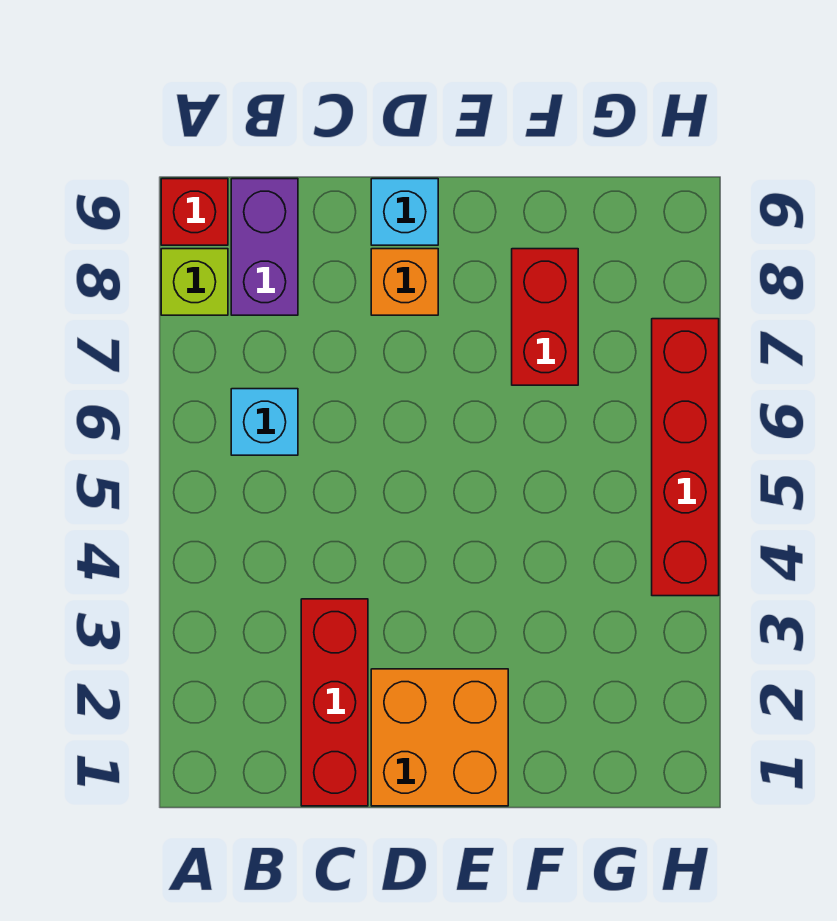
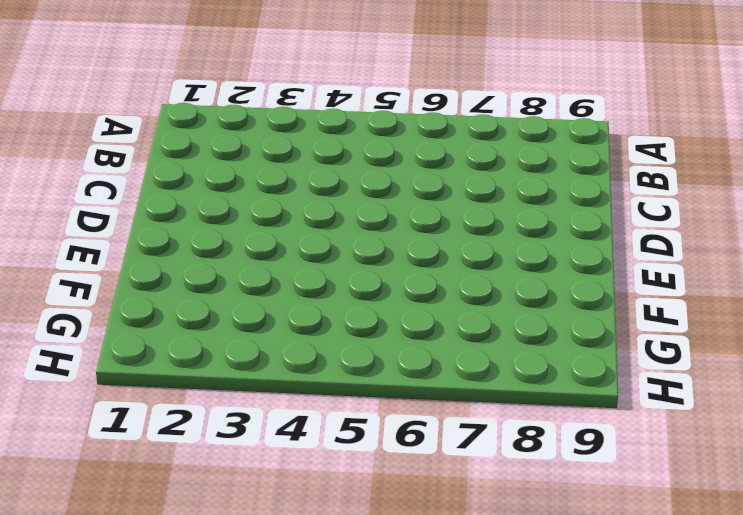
none -> lime 1x1 brick [161,249,228,315]
none -> red 1x1 brick [161,179,228,245]

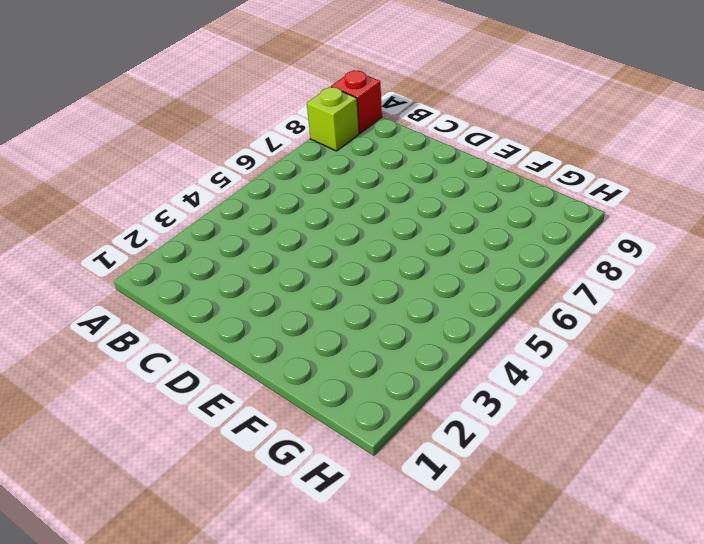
none -> cyan 1x1 brick [231,389,298,455]
none -> purple 1x2 brick [231,179,298,315]

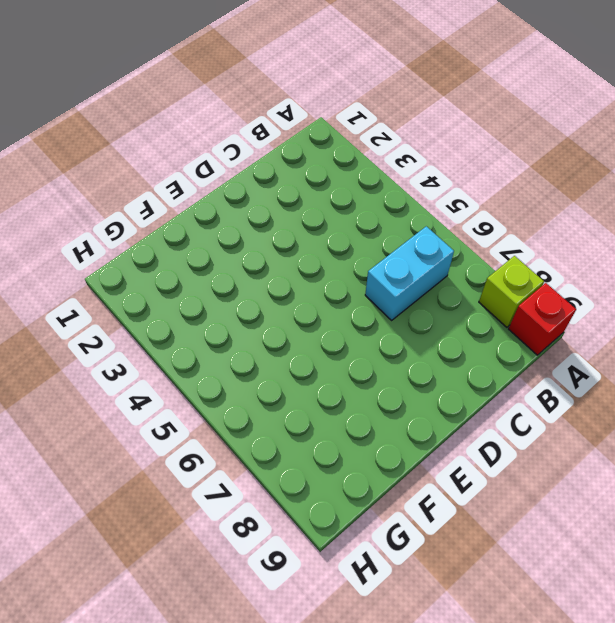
cyan 1x2 brick [365,226,454,320] -> cyan 1x1 brick [231,389,298,455]
none -> purple 1x2 brick [231,179,298,315]
none -> red 1x3 brick [301,599,368,806]

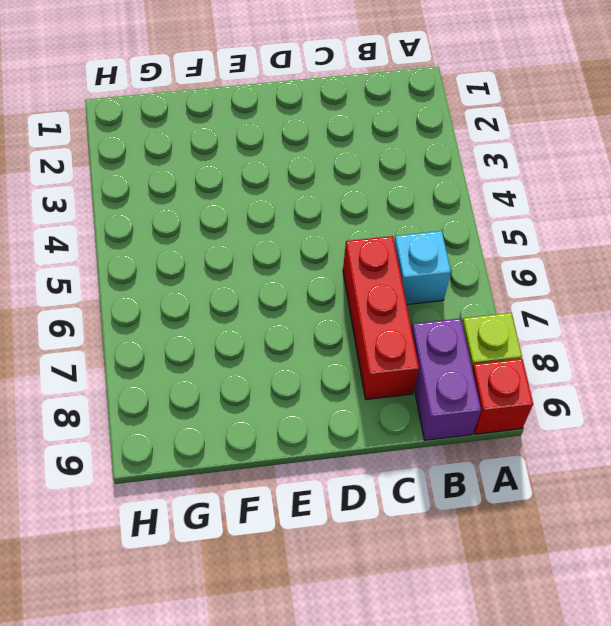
red 1x3 brick [343,236,419,400] -> red 1x3 brick moved to [301,599,368,806]
none -> orange 2x2 brick [371,669,508,806]
none -> orange 1x1 brick [371,249,438,315]

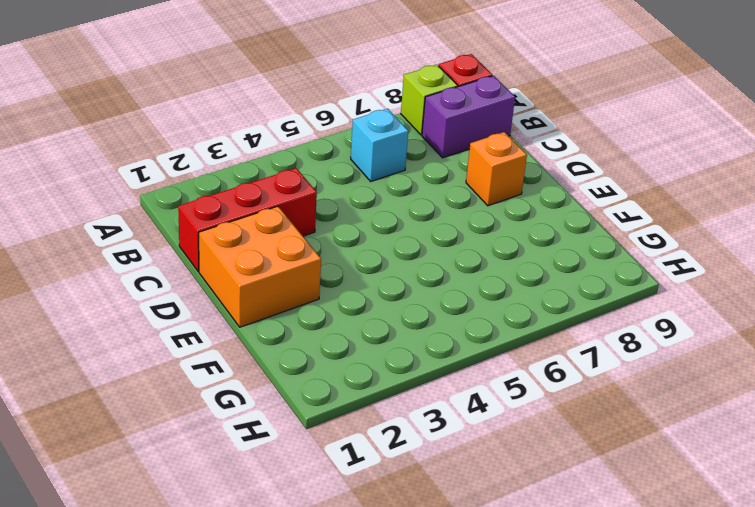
none -> cyan 1x1 brick [371,179,438,245]
none -> red 1x2 brick [512,249,578,385]

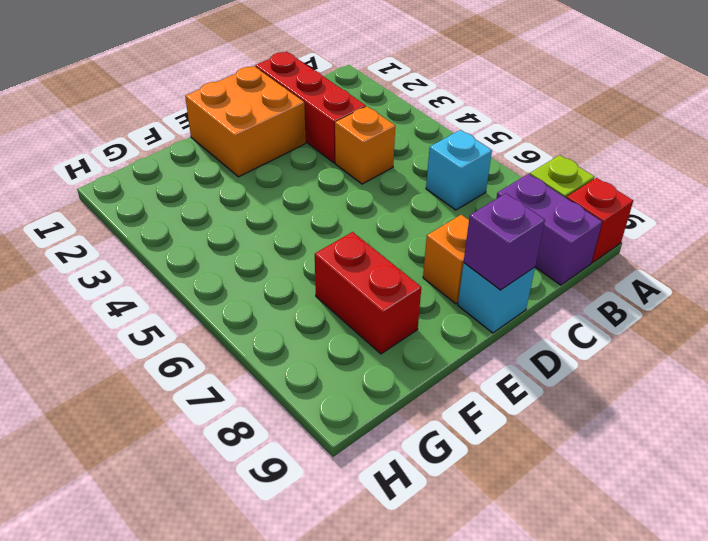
orange 1x1 brick [335,106,395,184] -> none
purple 1x1 brick [464,193,545,290] -> none
none -> red 1x4 brick [652,319,719,596]

